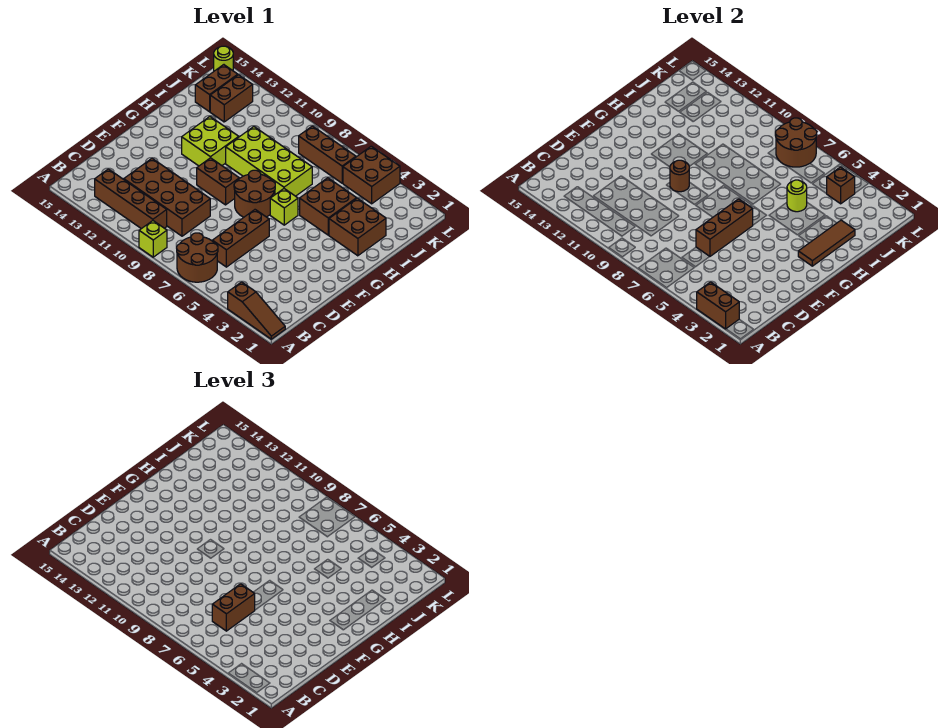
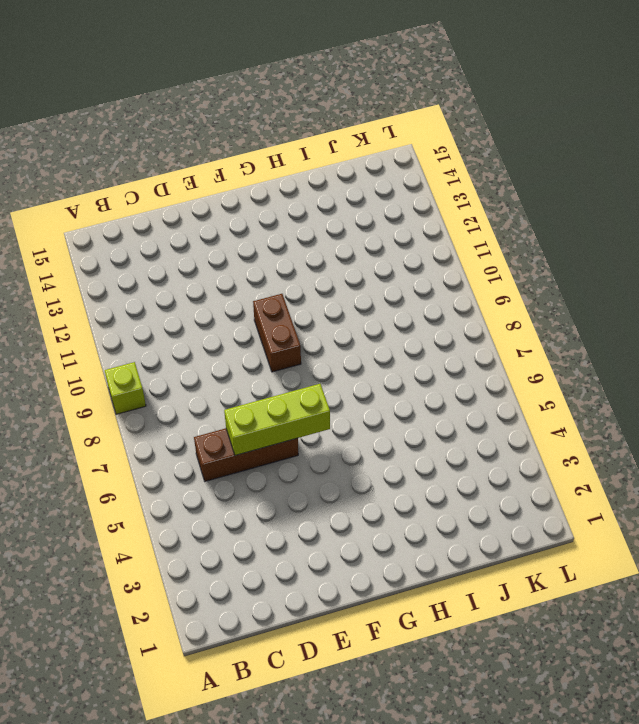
lime 1x3 brick [224,384,330,455] -> brown 1x3 brick [696,199,753,256]
none -> brown 1x3 slope [228,282,285,339]
none -> brown 2x2 round brick [177,233,218,282]
none -> brown 1x4 brick [95,169,167,229]

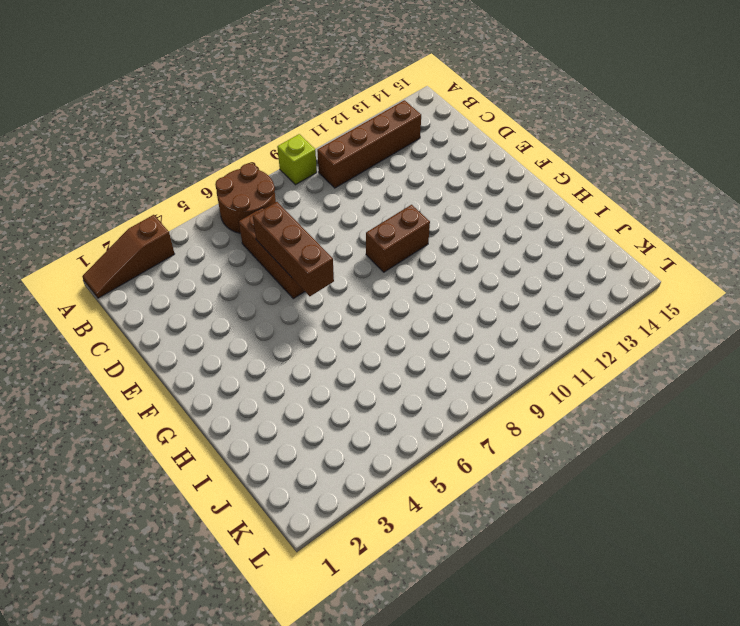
none -> brown 2x4 brick [124,159,210,236]
none -> brown 2x2 round brick [234,170,275,217]
none -> lime 1x1 brick [270,189,298,225]

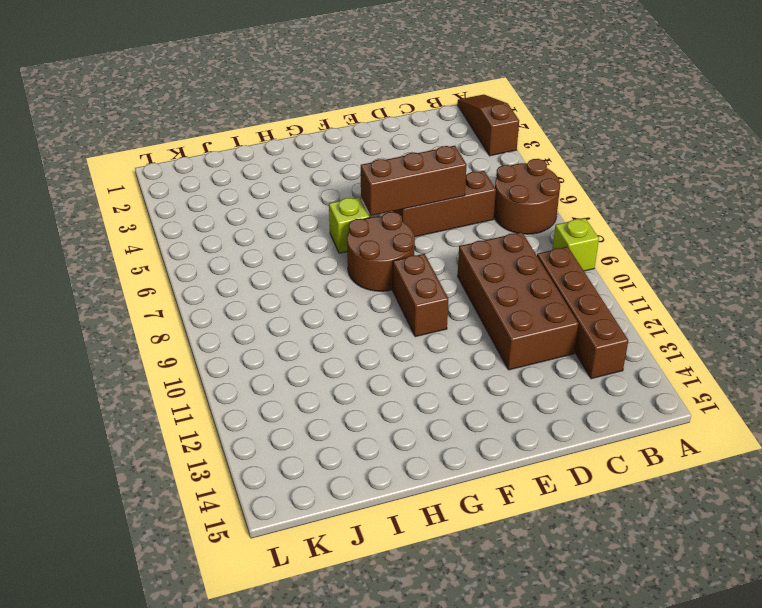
none -> lime 2x2 brick [182,117,238,166]
none -> brown 2x2 brick [329,198,386,256]
none -> brown 2x2 brick [300,178,357,235]

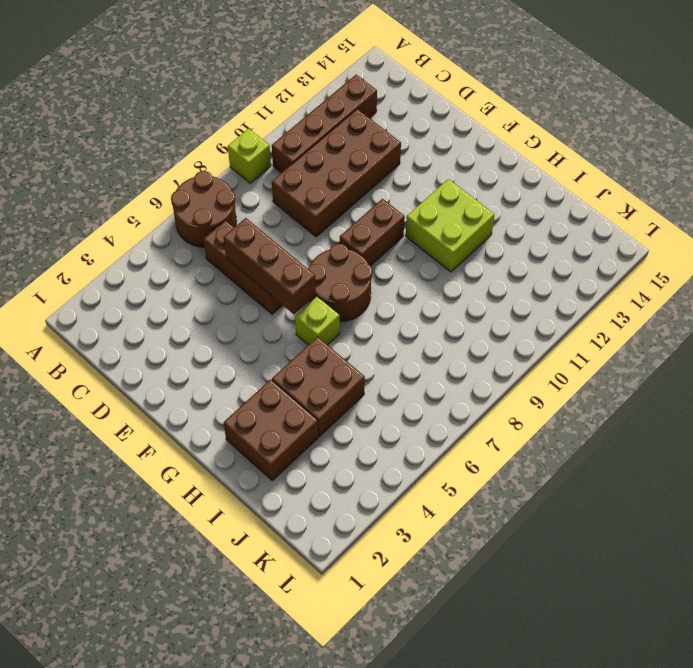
none -> brown 1x3 slope [228,282,285,339]
none -> lime 2x4 brick [226,127,312,196]
none -> brown 1x2 brick [210,75,253,122]

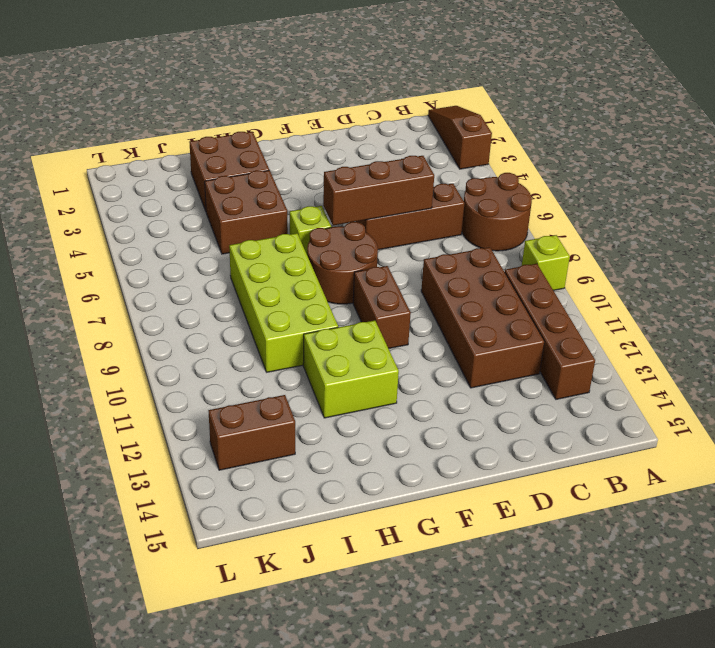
none -> brown 1x2 brick [195,65,238,112]
none -> brown 2x2 brick [343,146,400,204]
none -> brown 1x3 brick [299,126,356,183]

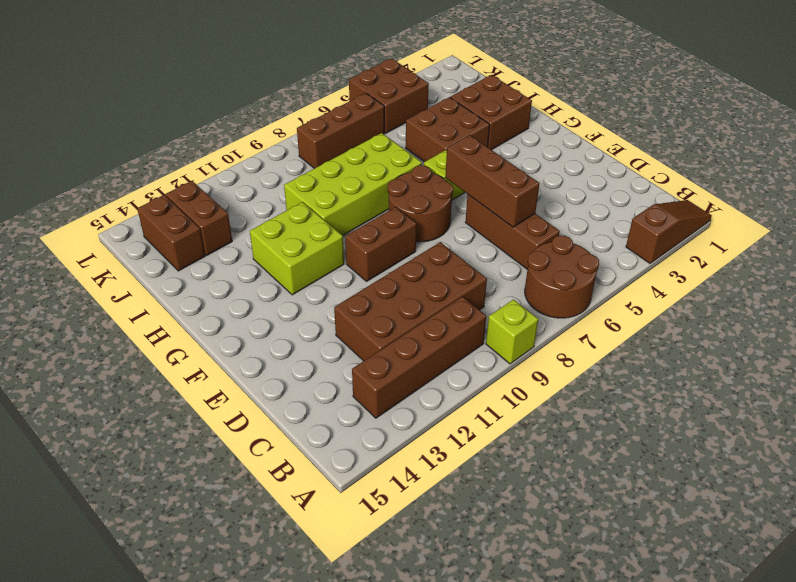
none -> lime 1x1 round brick [214,46,233,71]
none -> brown 1x2 brick [697,282,739,329]
none -> brown 1x1 round brick [670,160,689,192]

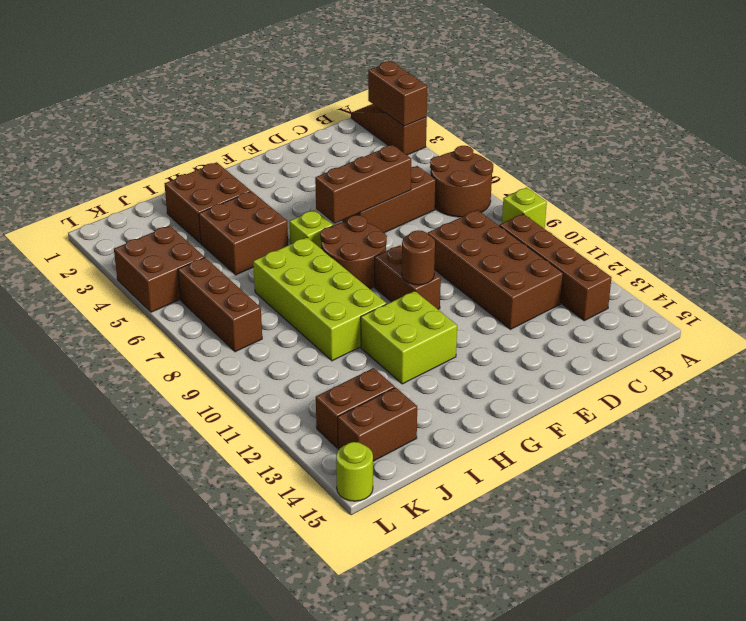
none -> brown 1x3 tile [798,220,855,266]
none -> lime 1x1 round brick [787,180,807,212]
none -> brown 1x1 brick [827,167,855,204]

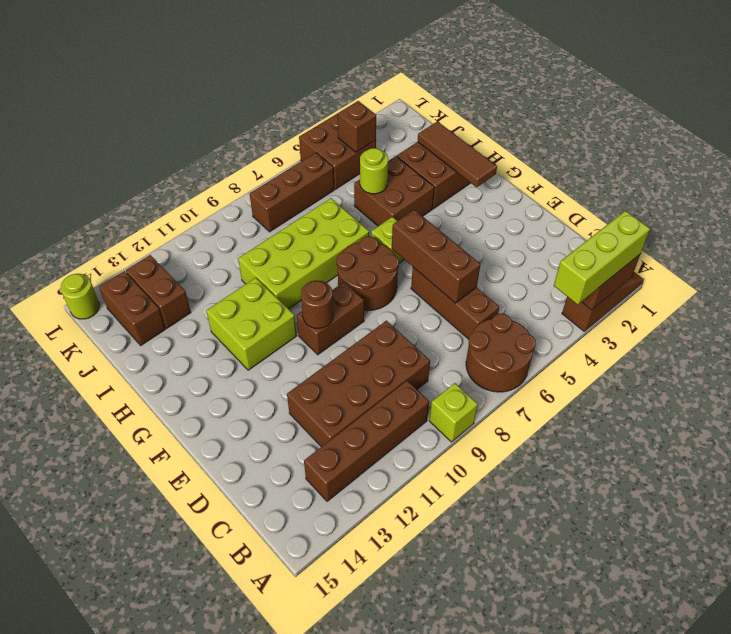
lime 1x3 brick [554,211,650,305] -> none
none -> brown 2x2 round brick [775,118,817,167]
none -> brown 1x2 brick [212,584,255,631]

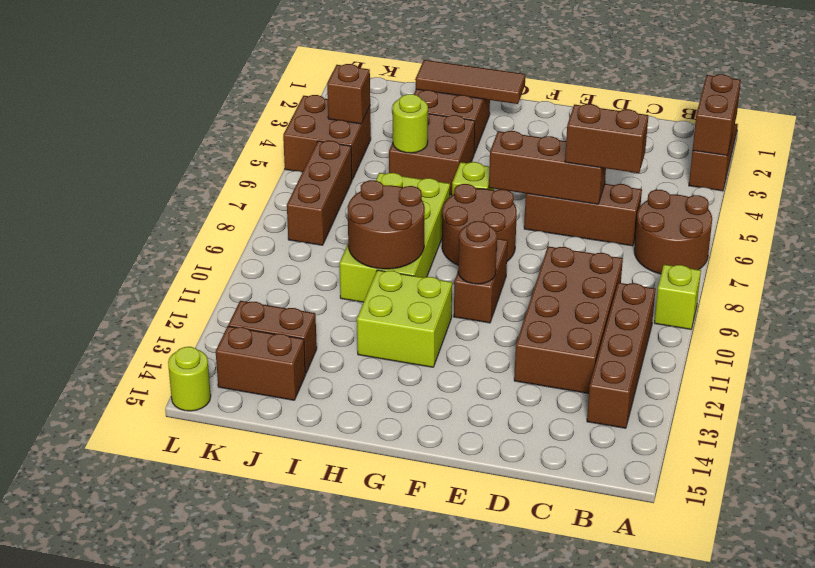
brown 2x2 round brick [348,180,425,269] -> brown 2x2 round brick moved to [775,118,817,167]

